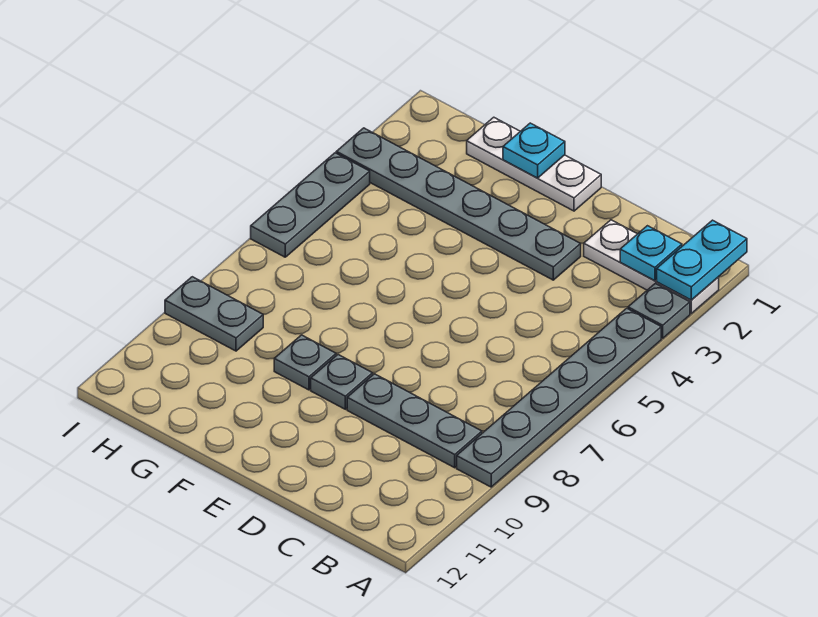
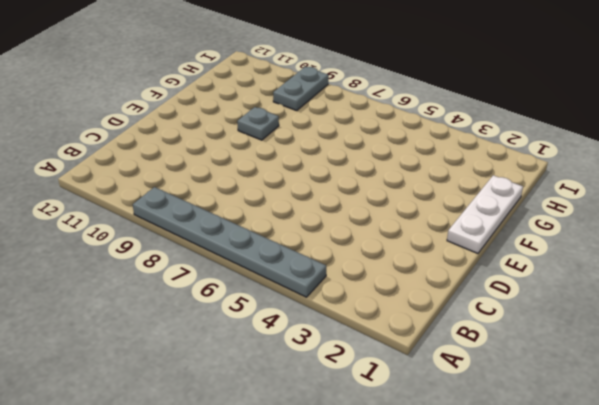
none -> white 1x3 plate [584,220,719,313]
none -> grey 1x1 plate [628,283,690,338]
none -> grey 1x3 plate [347,374,482,468]

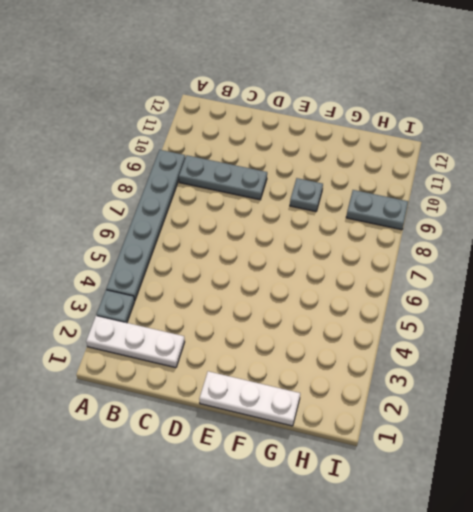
none -> grey 1x6 plate [336,128,581,280]
none -> grey 1x1 plate [311,355,373,409]
none -> grey 1x3 plate [251,153,370,257]

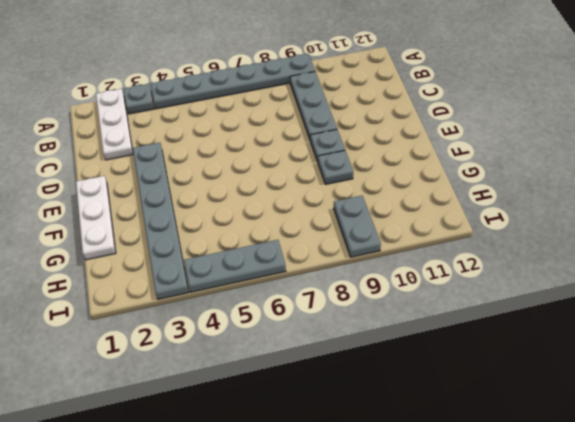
none -> cyan 1x2 plate [657,220,747,300]
none -> cyan 1x1 plate [620,226,682,281]
none -> cyan 1x1 plate [503,123,565,178]

